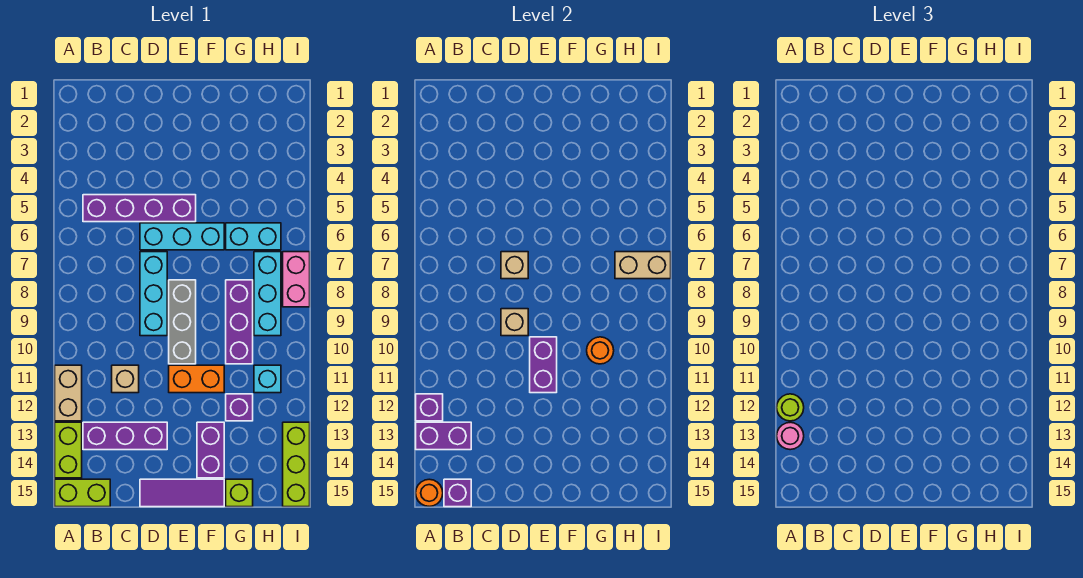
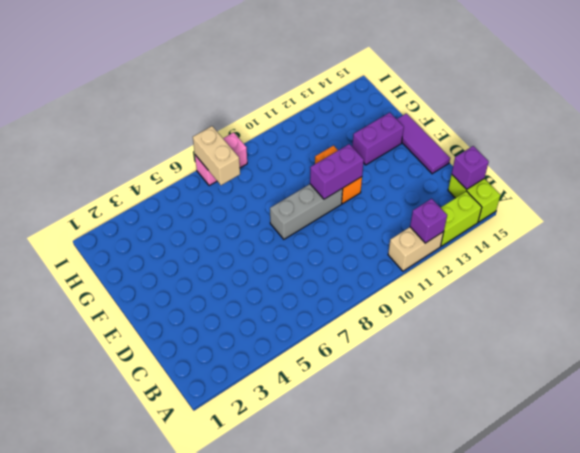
none -> purple 1x4 brick [83,195,196,222]
none -> purple 1x3 brick [83,422,167,450]
none -> tan 1x1 brick [112,365,139,393]
none -> cyan 1x3 brick [140,223,224,250]

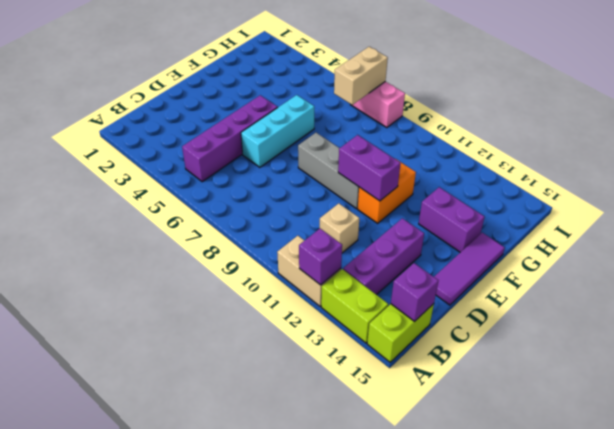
none -> cyan 1x3 brick [140,252,167,336]
none -> cyan 1x2 brick [226,223,281,250]
none -> purple 1x3 brick [226,280,253,364]
none -> purple 1x1 brick [226,394,253,421]

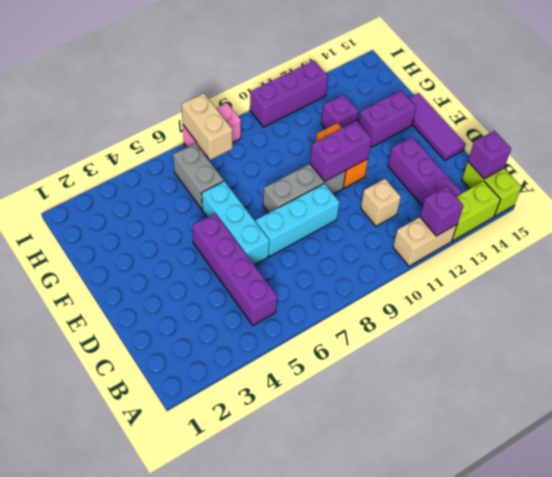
grey 1x2 brick [173,143,224,209] -> cyan 1x2 brick [226,223,281,250]
purple 1x3 brick [250,61,328,127] -> purple 1x3 brick moved to [226,280,253,364]
none -> lime 1x1 brick [226,479,253,507]
none -> cyan 1x3 brick [254,252,281,336]
none -> cyan 1x1 brick [254,365,281,393]
none -> lime 1x3 brick [283,422,310,507]

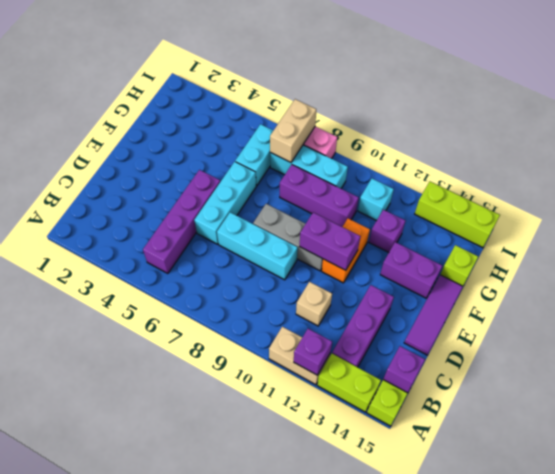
none -> purple 1x2 brick [416,422,471,450]
none -> orange 1x1 round brick [416,479,443,506]
none -> tan 1x1 brick [501,252,528,279]
none -> tan 1x1 brick [501,309,528,336]

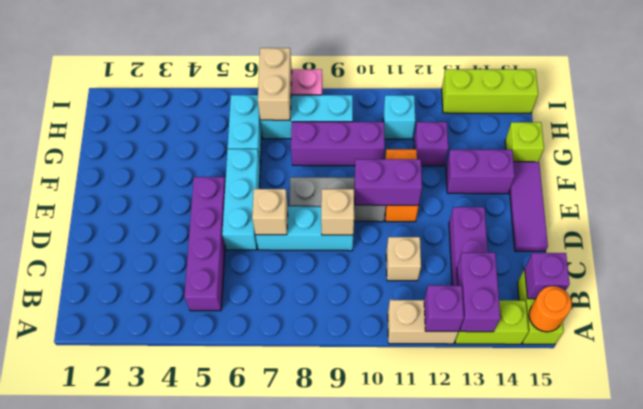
none -> orange 1x1 round brick [587,337,614,364]
none -> lime 1x1 round brick [777,394,804,421]
none -> pink 1x1 round brick [777,422,804,450]

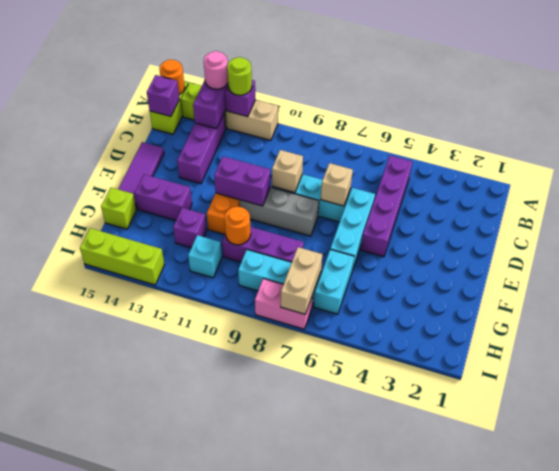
none -> tan 1x1 brick [112,365,139,393]

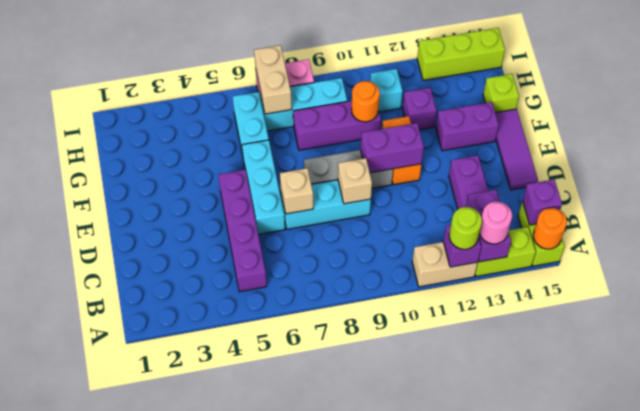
none -> tan 1x1 brick [112,365,139,393]

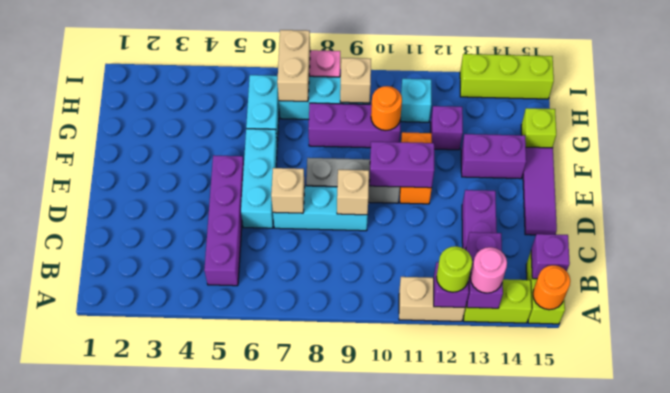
tan 1x1 brick [340,58,371,103] -> tan 1x1 brick moved to [112,365,139,393]

